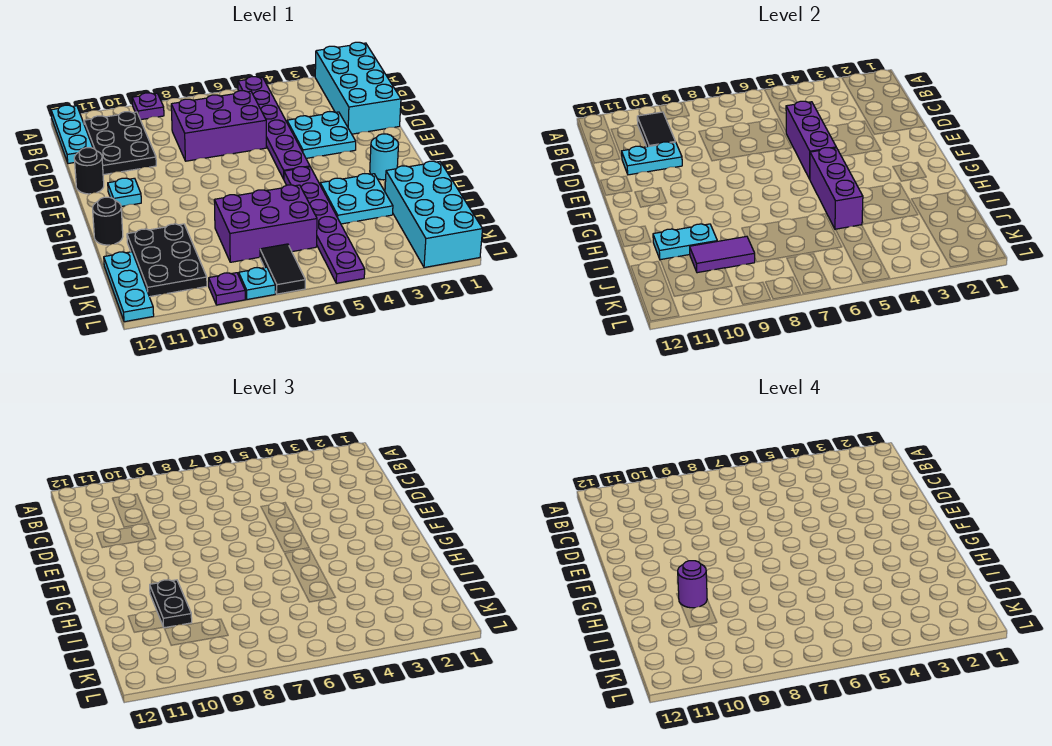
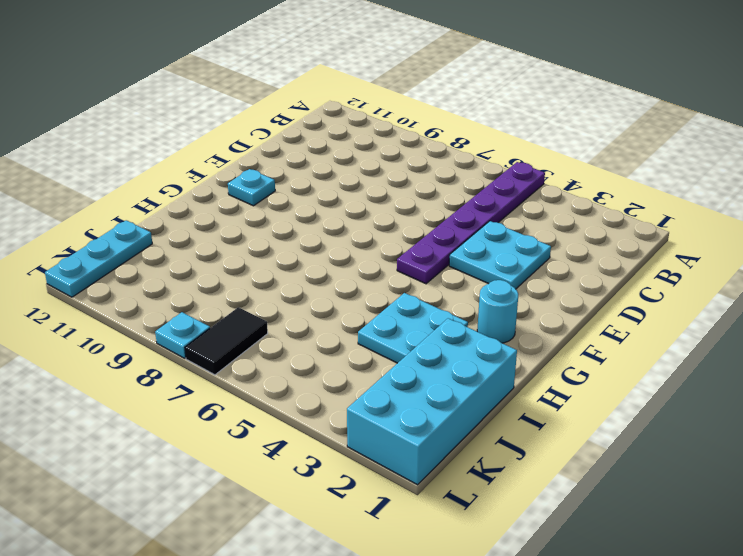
none -> cyan 2x4 brick [315,42,401,134]
none -> purple 1x1 plate [132,93,164,120]
none -> cyan 1x3 plate [51,105,93,164]

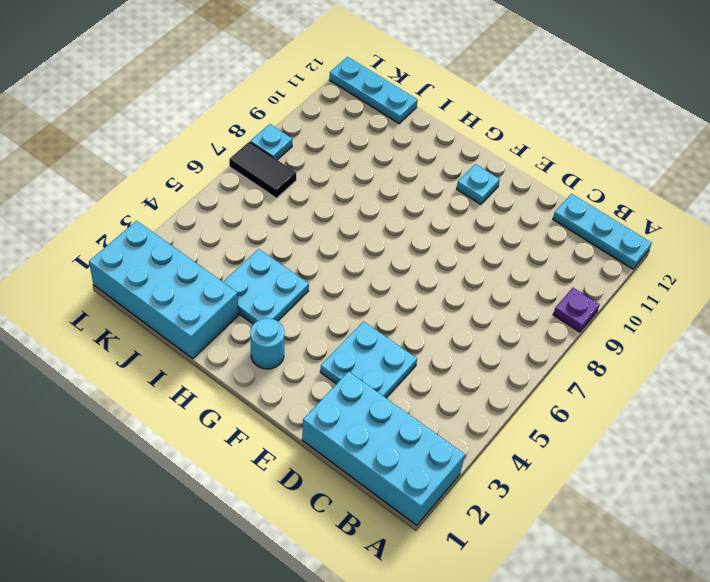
none -> purple 1x6 plate [238,77,310,179]
none -> black 2x3 plate [84,112,156,175]
none -> purple 2x3 brick [171,91,266,161]

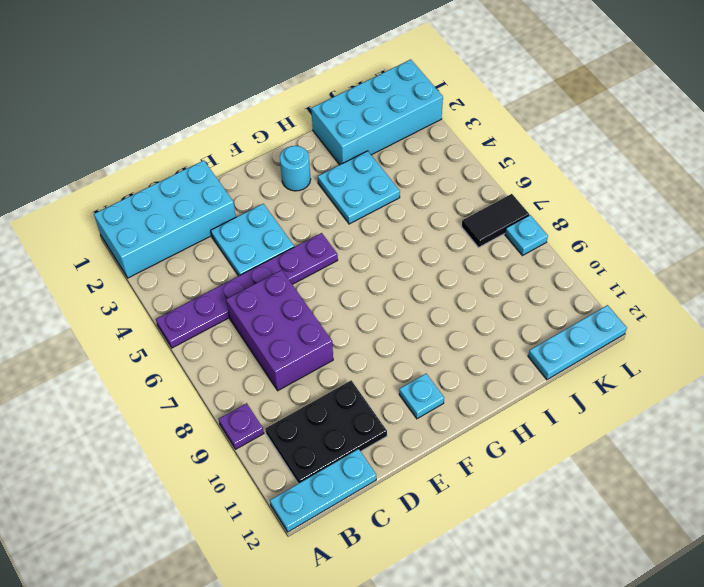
none -> black 1x1 round brick [74,148,104,194]
none -> purple 1x6 plate [284,167,365,283]
none -> black 1x1 round brick [93,197,123,245]

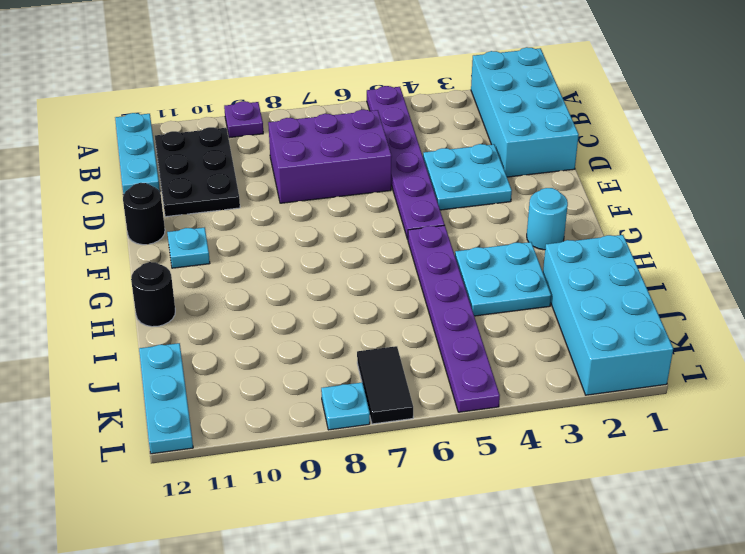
none -> purple 2x3 brick [214,185,317,262]
none -> black 2x3 plate [127,224,207,297]
none -> purple 1x1 plate [209,273,245,305]

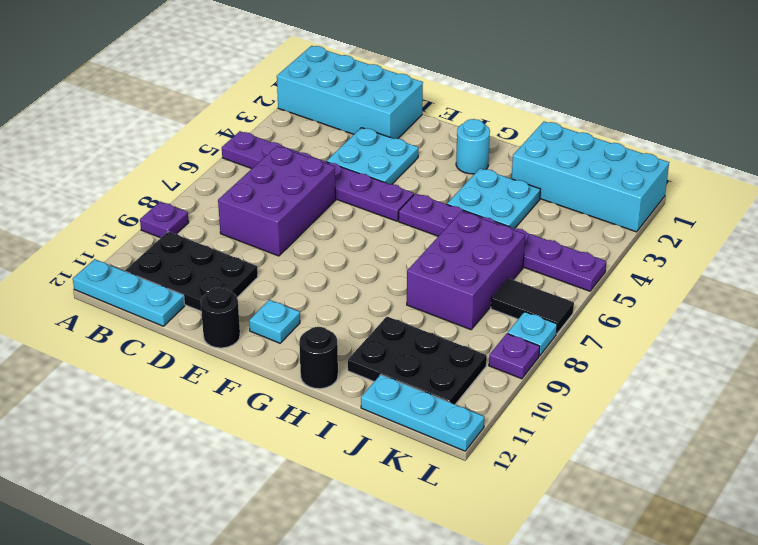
none -> black 1x2 tile [637,112,675,147]
none -> purple 1x3 brick [786,101,836,179]
none -> cyan 1x2 plate [622,142,682,175]

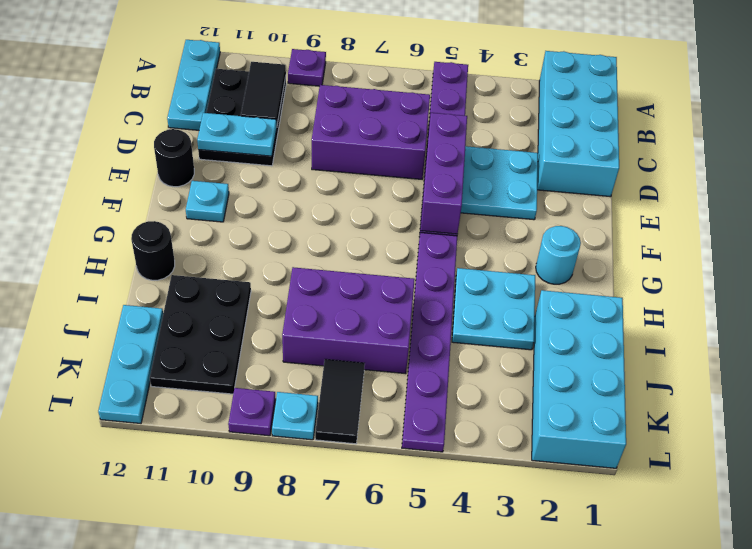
none -> purple 1x3 brick [810,148,863,230]
none -> cyan 1x2 plate [653,224,717,260]
none -> purple 1x2 tile [690,236,755,273]

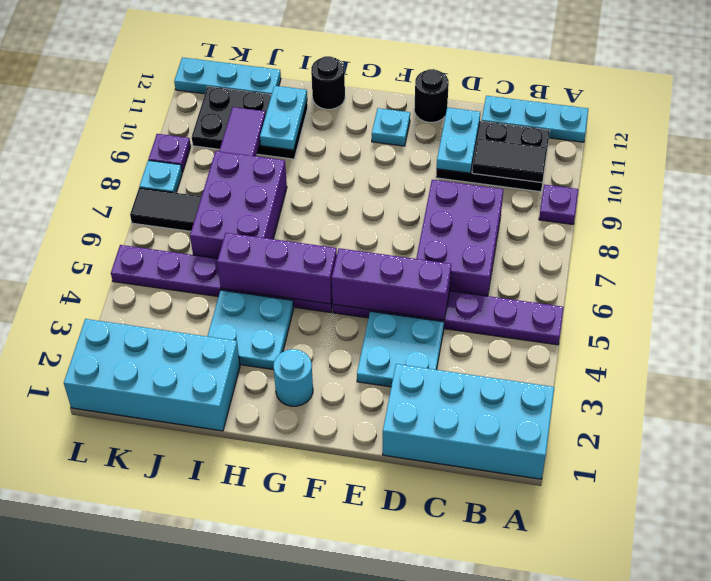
none -> black 1x2 plate [150,580,192,628]
none -> purple 1x1 round brick [678,561,707,608]

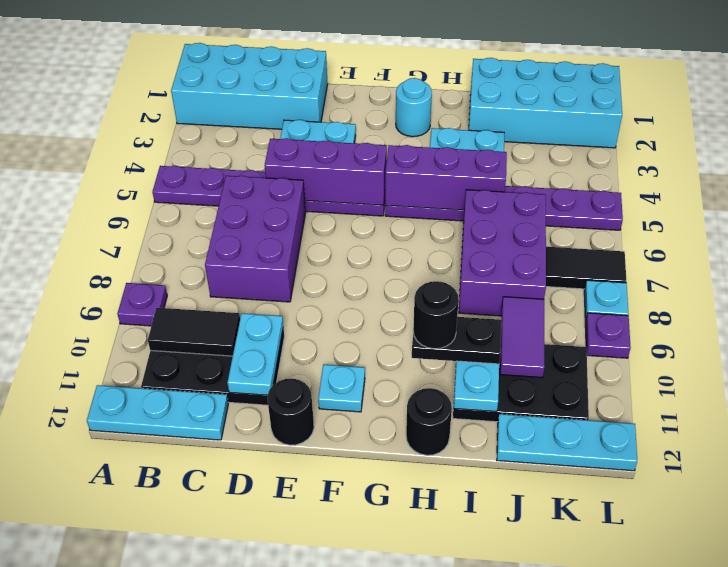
black 1x1 round brick [413,281,459,349] -> purple 1x1 round brick [678,561,707,608]

